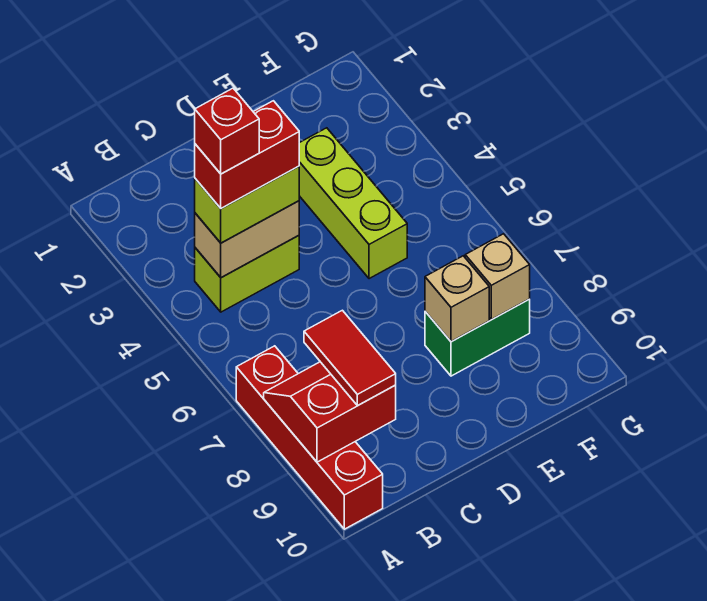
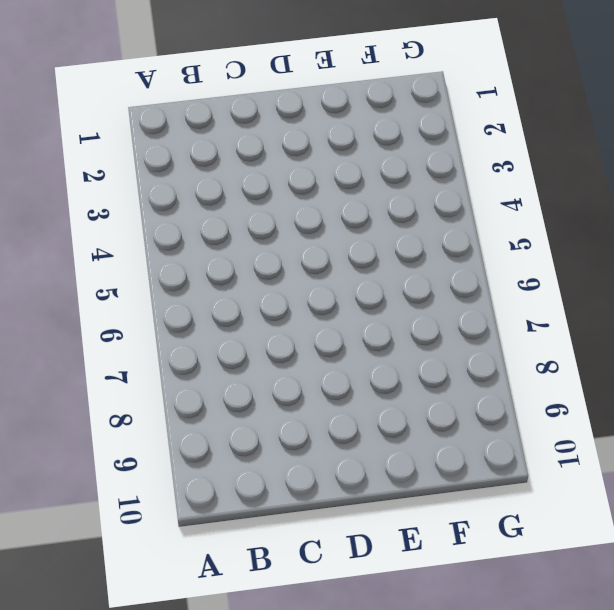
none -> red 1x4 brick [236,346,383,529]
none -> lime 1x2 brick [195,236,299,312]
none -> lime 1x3 brick [299,128,407,279]

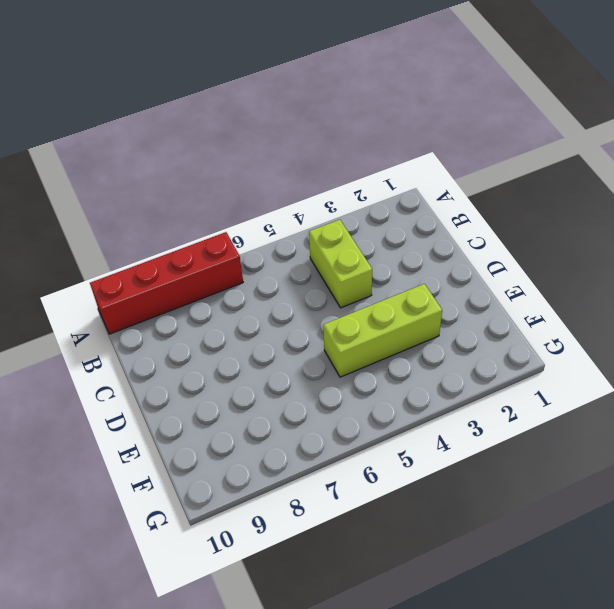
none -> green 1x2 brick [425,299,530,376]
none -> red 2x2 slope [264,362,396,462]
none -> tan 1x2 brick [195,201,299,278]

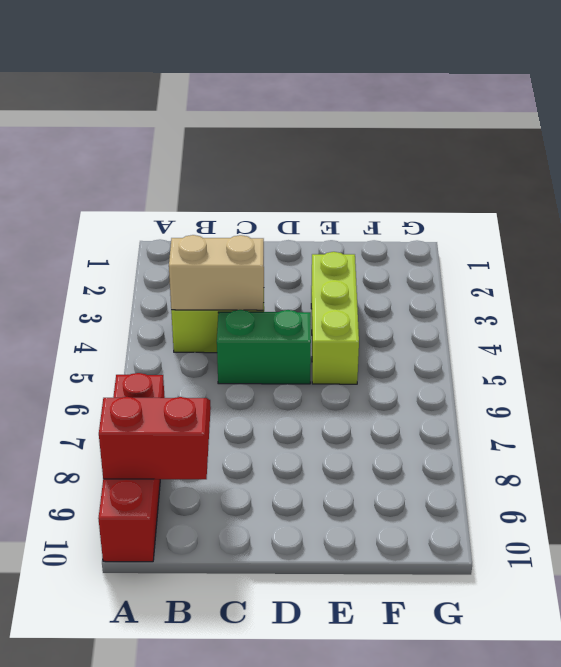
green 1x2 brick [217,310,311,384] -> green 1x2 brick moved to [425,299,530,376]
none -> tan 1x1 brick [425,256,489,341]
none -> tan 1x1 brick [465,234,530,320]
none -> lime 1x2 brick [195,166,299,243]

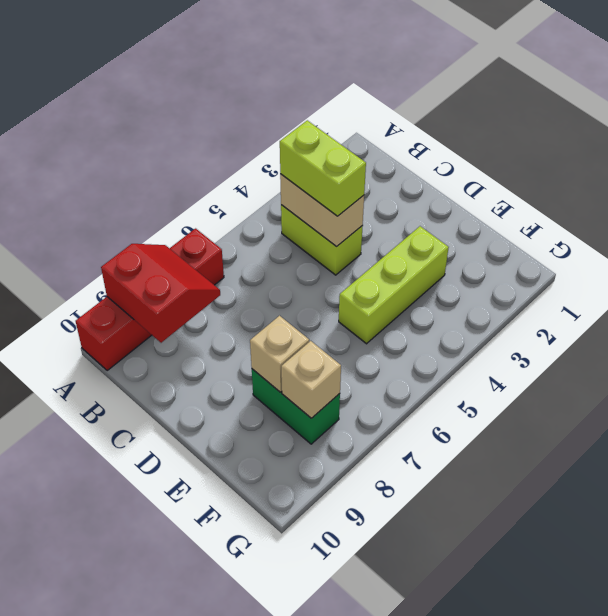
none -> red 1x2 tile [304,310,396,406]
none -> red 1x2 brick [195,101,299,208]
none -> red 1x1 brick [195,88,259,174]

